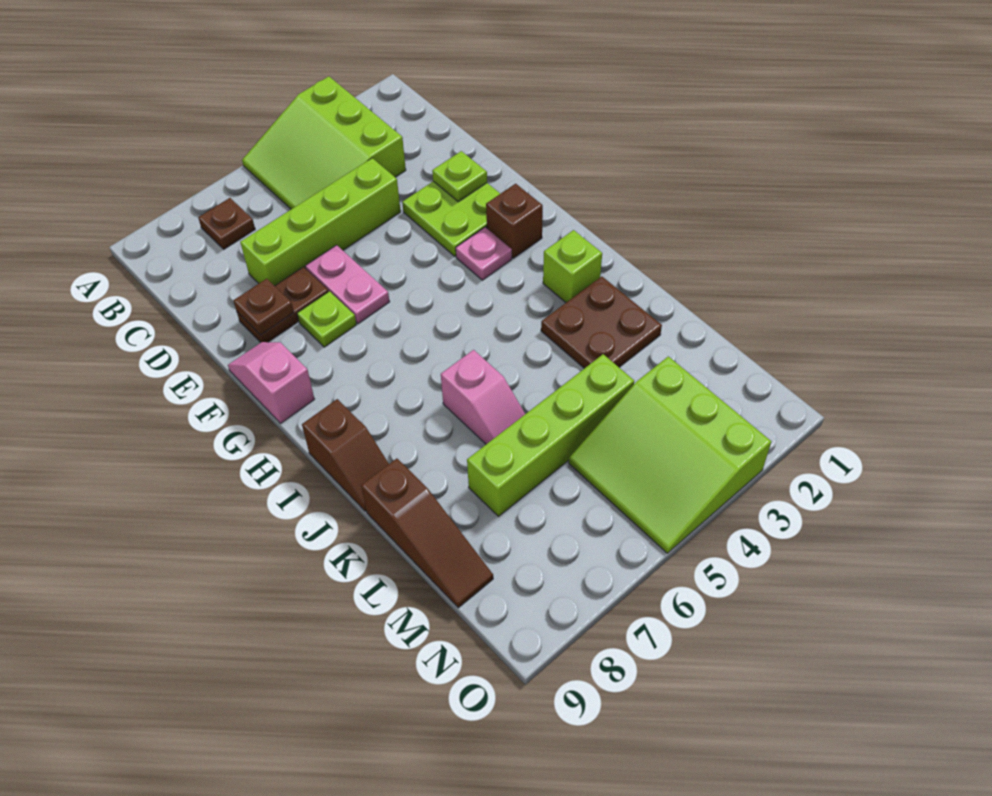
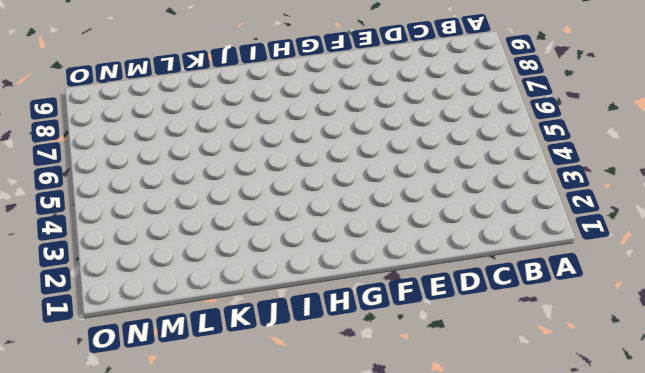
none -> lime 3x3 slope [242,76,406,209]
none -> brown 1x1 plate [198,198,255,249]
none -> lime 1x4 brick [240,158,401,286]

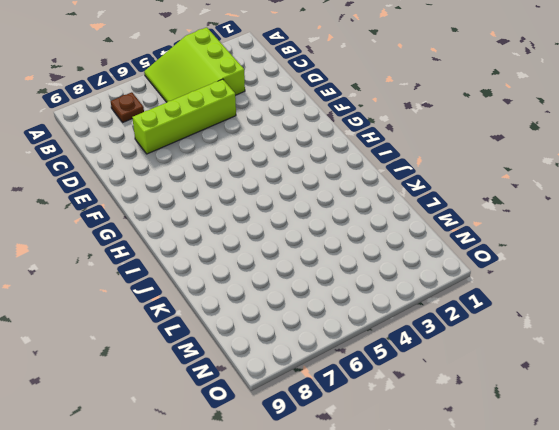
none -> lime 2x2 plate [402,181,500,256]
none -> pink 1x2 plate [305,245,390,324]
none -> brown 1x2 plate [237,267,328,342]

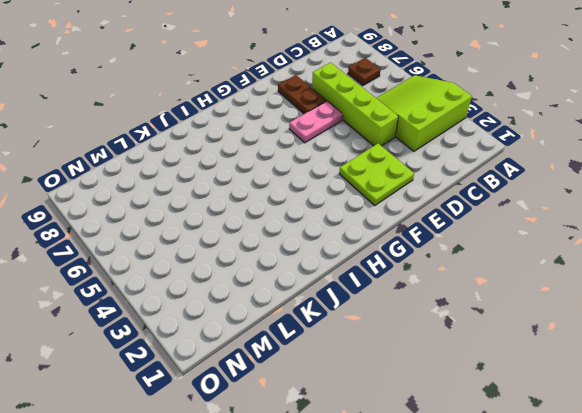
none -> lime 1x1 plate [297,291,356,347]
none -> pink 1x2 slope [228,342,315,423]
none -> brown 1x1 brick [486,184,543,258]

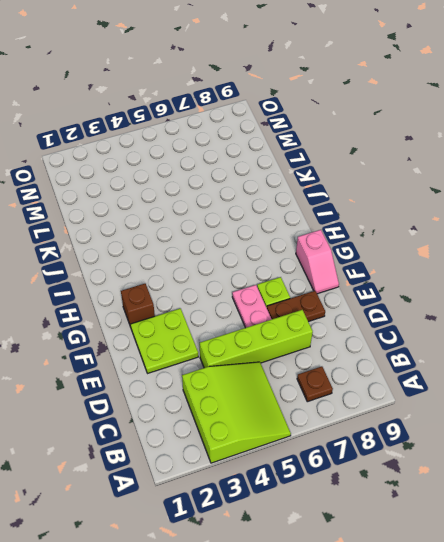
none -> pink 1x1 plate [456,227,512,280]
none -> lime 1x1 brick [543,230,602,302]
none -> brown 1x2 slope [302,399,389,511]

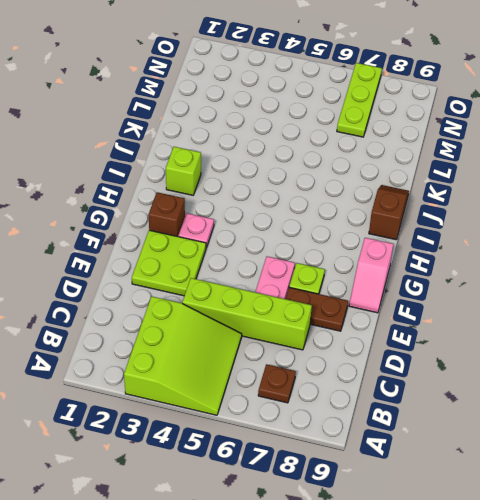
lime 1x3 plate [337,63,382,137] -> none
none -> brown 2x2 plate [541,276,662,368]
none -> pink 1x2 slope [441,350,525,444]
none -> brown 1x3 slope [361,459,493,608]

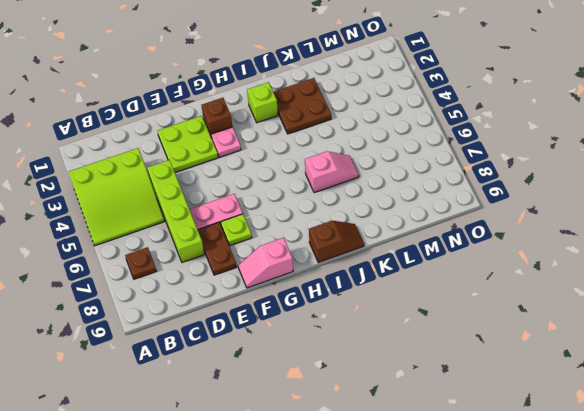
none -> brown 1x3 slope [361,459,493,608]
none -> lime 1x4 brick [467,354,634,516]
none -> lime 3x3 slope [569,356,771,553]

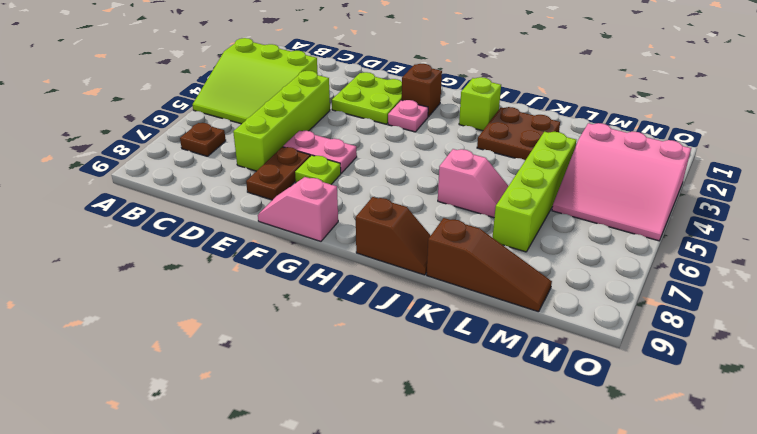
pink 3x3 slope [552,123,691,241] -> lime 3x3 slope [569,356,771,553]
none -> lime 1x1 plate [432,151,487,202]
none -> brown 1x1 plate [233,279,294,335]

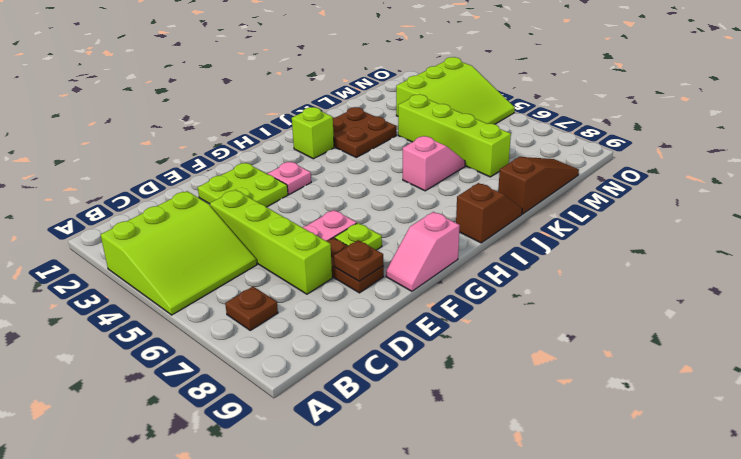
none -> brown 1x1 brick [486,184,543,258]
none -> lime 1x1 plate [432,151,487,202]

